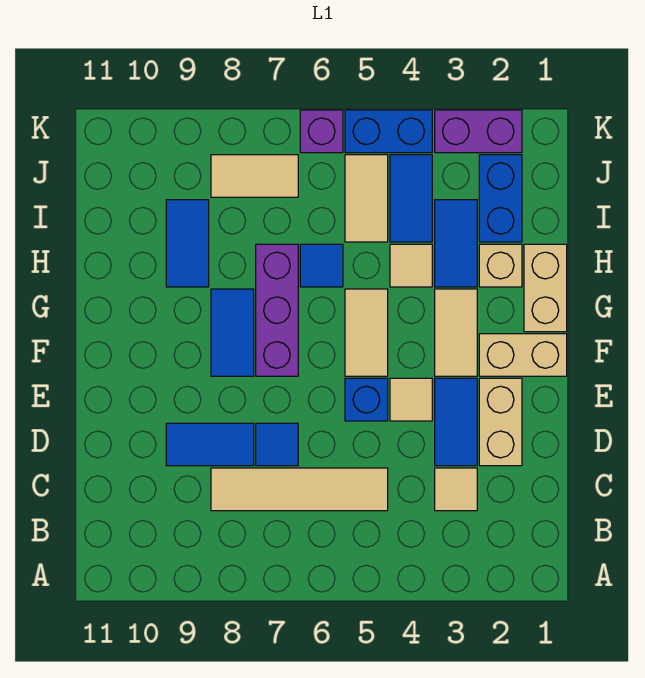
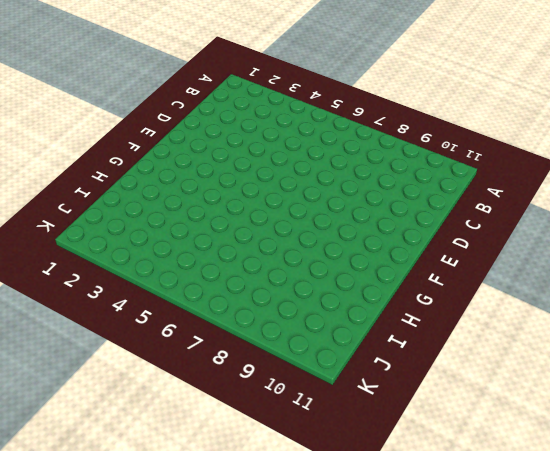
none -> tan 1x1 tile [435,468,477,511]
none -> tan 1x4 tile [211,468,388,511]
none -> tan 1x2 brick [479,378,522,466]

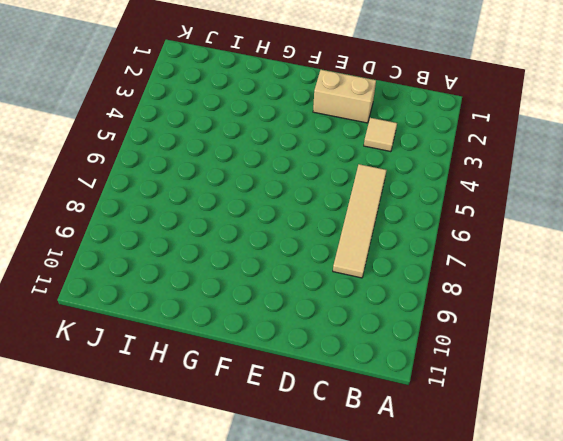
none -> blue 1x2 tile [435,378,477,466]
none -> blue 1x1 tile [256,423,298,466]
none -> blue 1x2 tile [166,423,254,466]

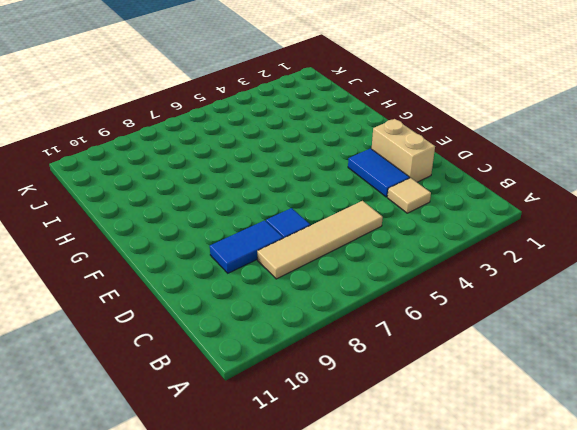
none -> tan 1x1 tile [390,378,432,421]
none -> blue 1x1 brick [345,378,388,421]
none -> tan 1x2 brick [479,334,567,376]

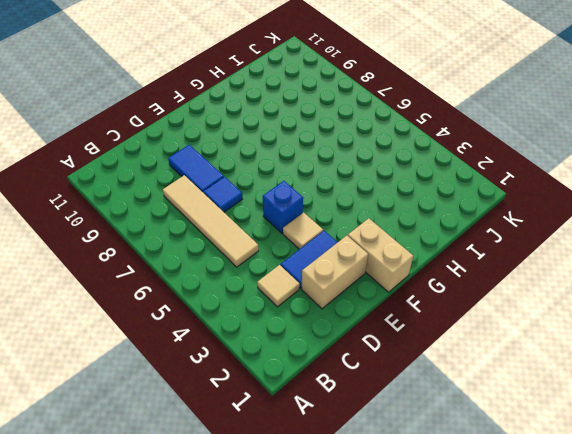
none -> tan 1x2 tile [435,289,477,376]
none -> tan 1x2 tile [345,289,388,376]
none -> purple 1x3 brick [256,244,298,376]

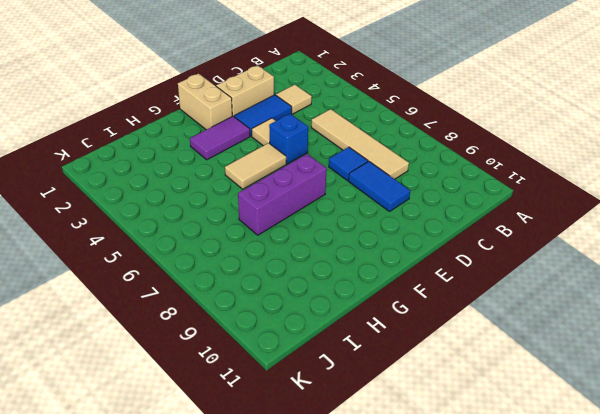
purple 1x2 tile [190,116,250,160] -> tan 1x2 tile [435,289,477,376]
none -> blue 1x2 tile [211,289,254,376]
none -> tan 1x2 brick [524,244,567,332]
none -> tan 1x1 brick [479,244,522,287]

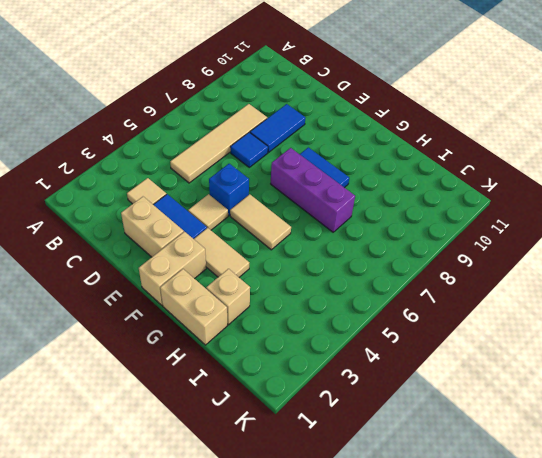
none -> blue 1x2 tile [435,200,477,287]
none -> tan 1x1 tile [390,244,432,287]
none -> blue 1x1 tile [300,244,343,287]

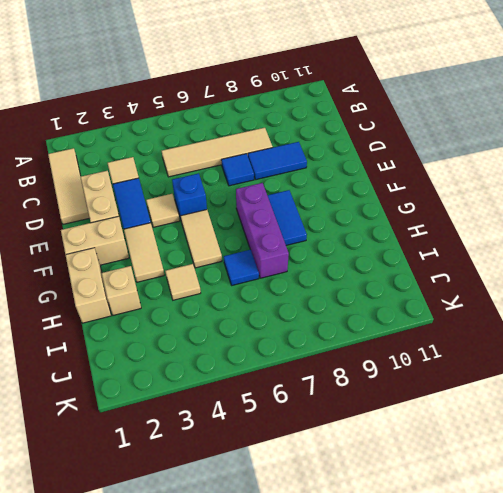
tan 1x3 tile [48,148,89,224] -> none
none -> blue 1x2 tile [435,200,477,287]
none -> blue 1x2 tile [166,200,209,287]
none -> blue 1x2 brick [479,155,522,242]

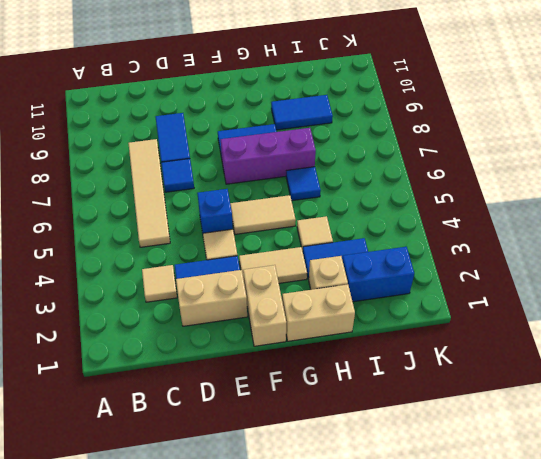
none -> blue 1x2 tile [390,155,432,242]
none -> tan 1x2 tile [345,155,388,242]
none -> tan 1x2 tile [211,155,298,197]

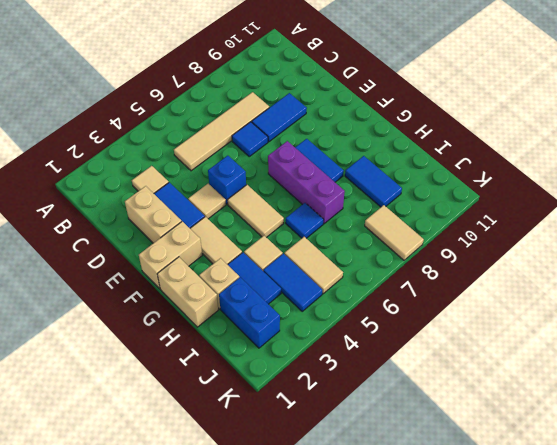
tan 1x2 tile [365,205,424,260] -> tan 1x2 tile turned to [211,155,298,197]
none -> purple 1x2 brick [435,110,522,153]
none -> blue 1x2 brick [345,110,432,153]
none -> purple 1x1 brick [300,110,343,153]

